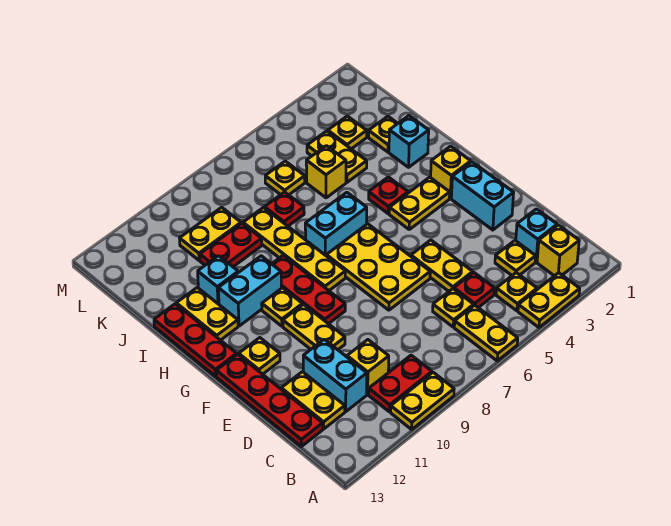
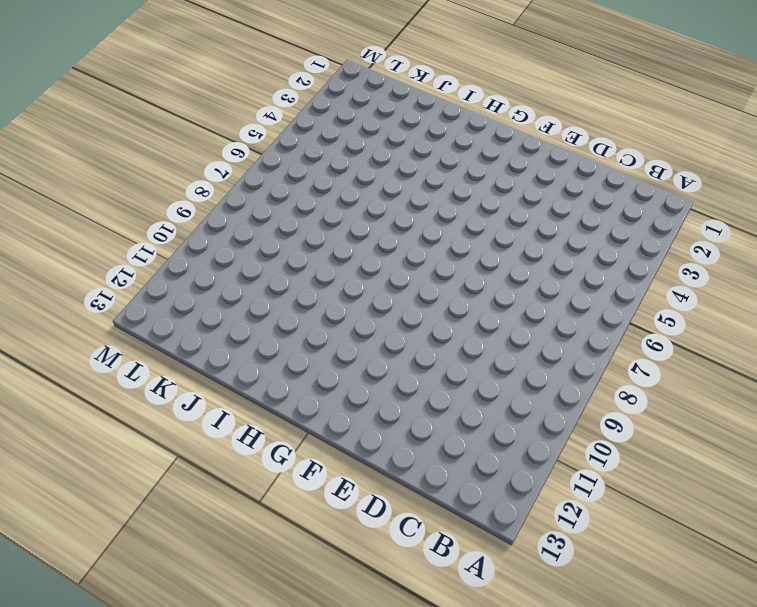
none -> yellow 1x2 plate [518,273,580,327]
none -> yellow 1x2 plate [454,305,518,361]
none -> yellow 1x2 plate [391,372,454,429]
none -> yellow 1x1 brick [537,225,579,276]

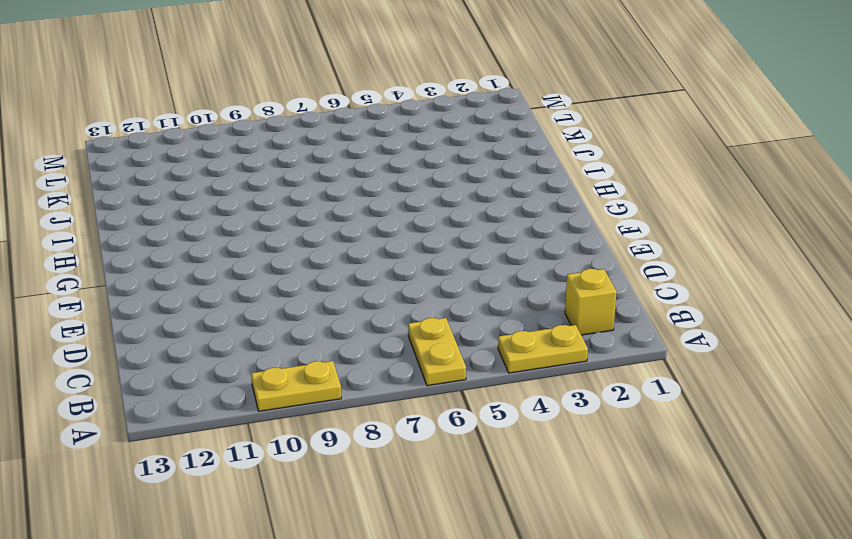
none -> yellow 1x1 plate [496,273,537,311]
none -> red 1x2 plate [369,355,432,412]
none -> cyan 1x1 brick [516,209,557,262]
none -> yellow 1x1 plate [495,241,536,275]

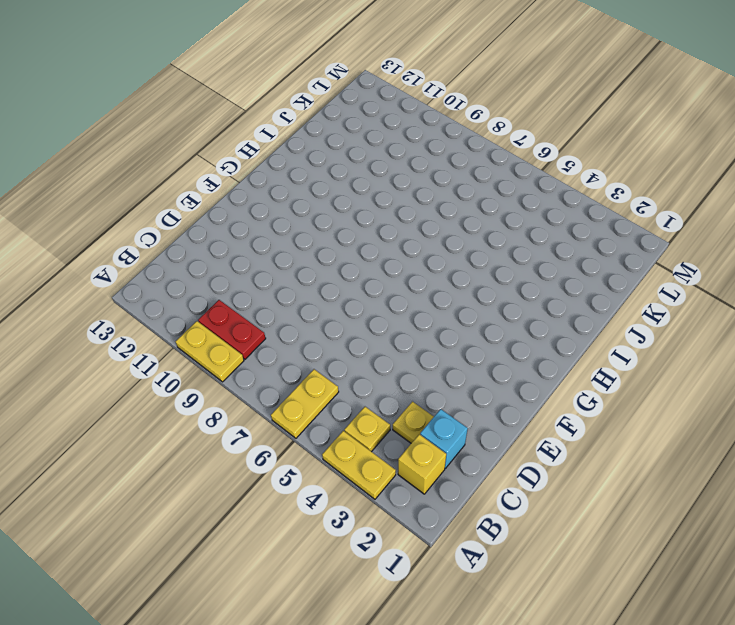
none -> red 1x1 plate [454,272,494,308]
none -> yellow 1x1 plate [433,289,474,327]
none -> yellow 1x1 brick [347,340,389,394]
none -> cyan 1x2 brick [303,339,367,412]

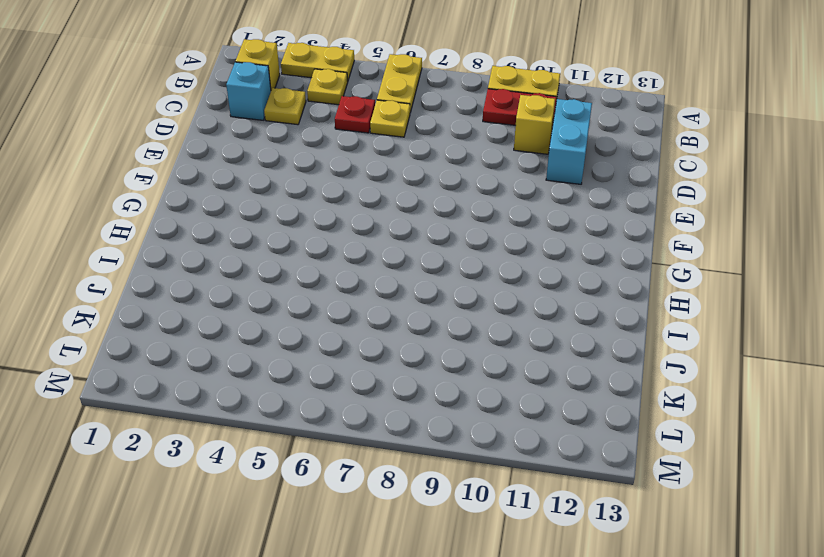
none -> yellow 1x2 plate [281,372,345,429]
none -> red 1x4 plate [216,354,323,446]
none -> yellow 1x2 plate [411,240,473,291]
none -> cyan 1x2 brick [451,162,514,230]

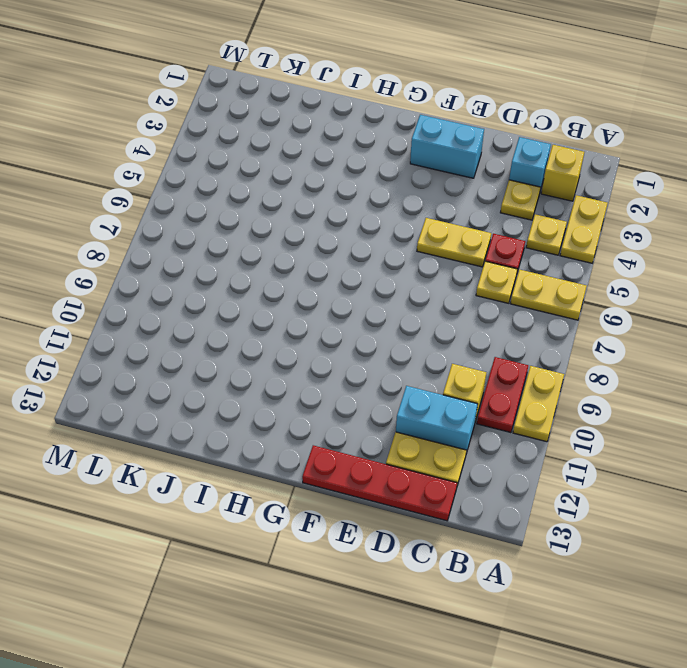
none -> yellow 2x3 plate [326,224,430,310]
none -> yellow 1x2 plate [283,304,345,350]
none -> red 1x3 plate [272,255,345,324]
none -> yellow 1x1 plate [239,338,280,374]

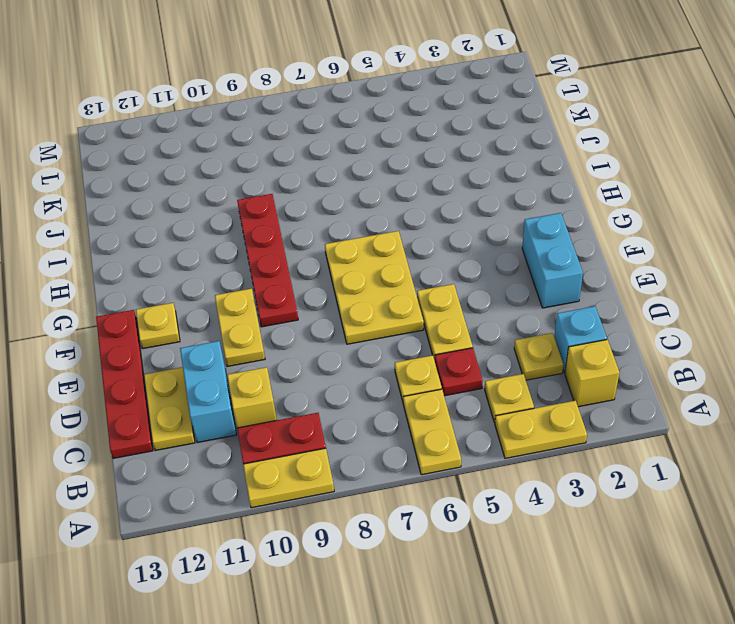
red 1x4 plate [237,194,298,327] -> red 1x3 plate [272,255,345,324]
none -> yellow 1x1 brick [431,146,471,198]
none -> yellow 1x2 plate [389,177,450,229]
none -> yellow 1x4 plate [243,208,345,291]
none -> yellow 1x1 plate [262,288,303,326]

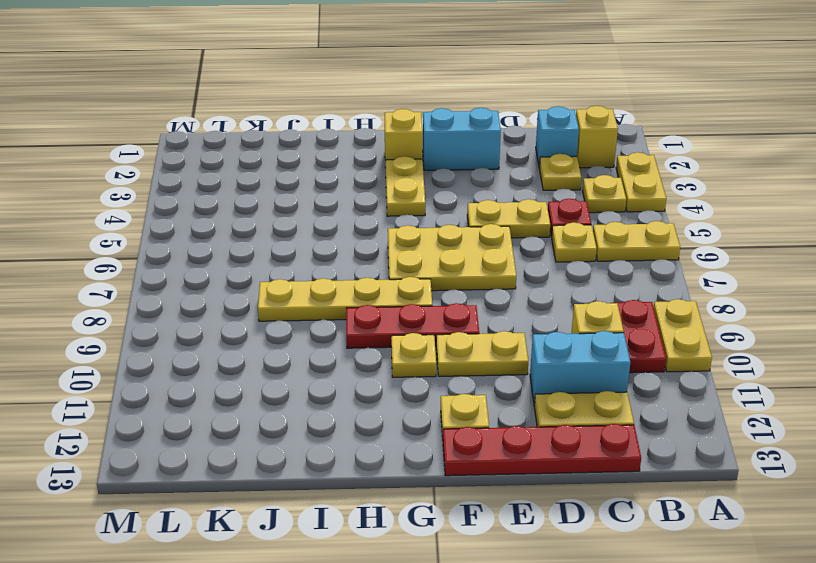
none -> red 1x3 plate [154,304,237,376]
none -> red 1x1 plate [369,177,408,214]
none -> cyan 1x2 brick [305,192,367,255]
none -> cyan 1x2 brick [218,256,281,326]

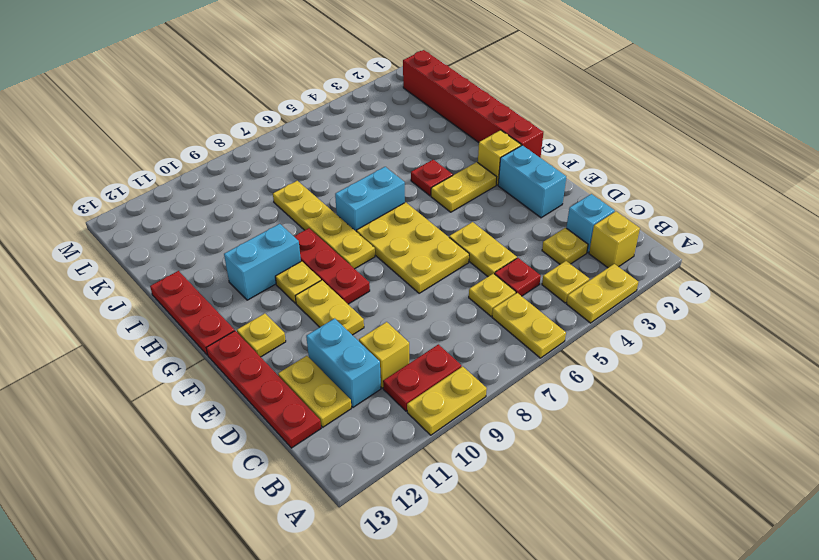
red 1x6 brick [403,50,543,158] -> none
none -> yellow 1x2 plate [176,287,238,340]
none -> cyan 1x1 brick [389,116,429,167]
none -> cyan 1x1 brick [198,256,238,304]
none -> yellow 1x1 plate [369,116,398,152]

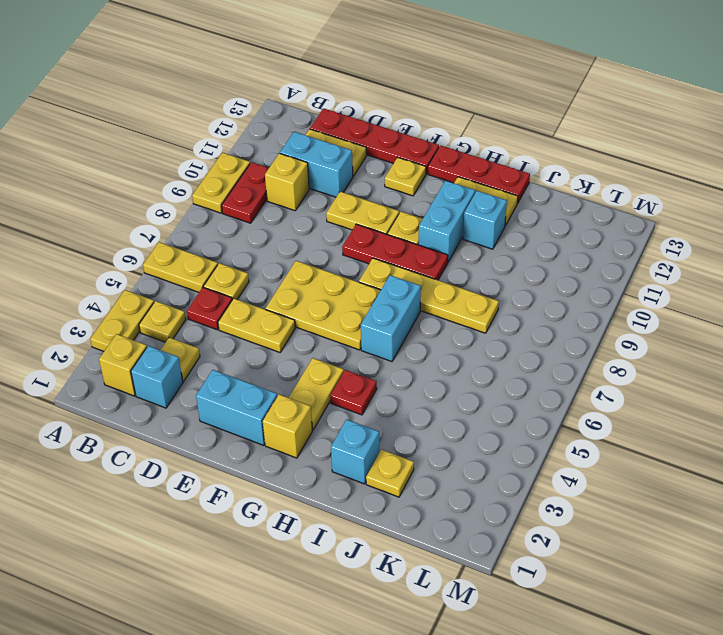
none -> yellow 1x2 plate [307,131,367,182]
none -> yellow 1x1 brick [306,146,346,198]
none -> red 1x1 plate [264,192,304,226]
none -> red 1x2 plate [200,223,262,267]

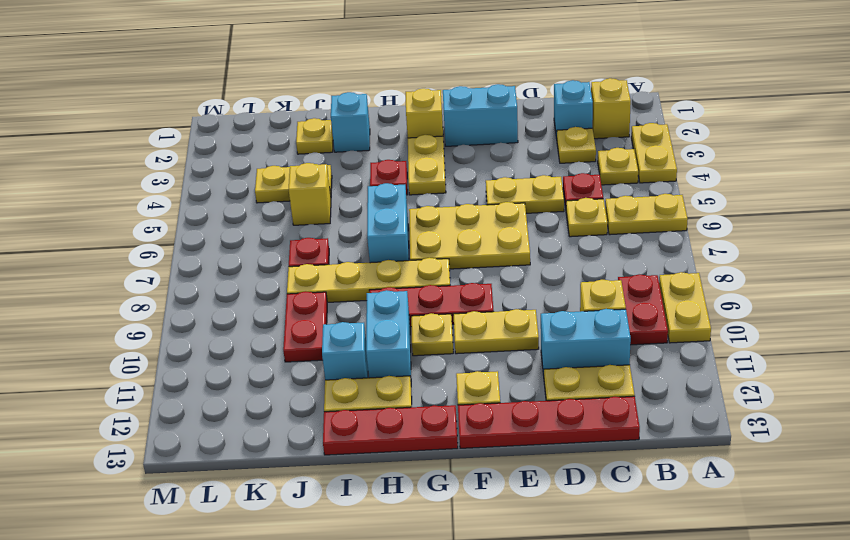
none -> yellow 1x1 plate [328,116,367,149]
none -> yellow 1x1 plate [265,161,305,195]
none -> yellow 1x2 plate [180,207,241,260]

